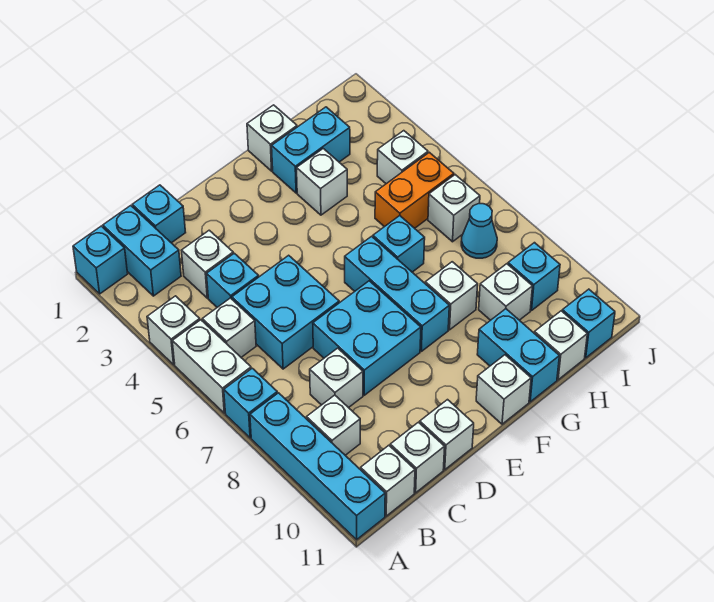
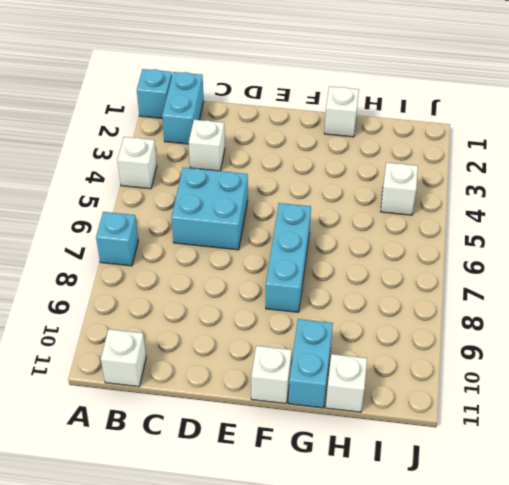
none -> white 1x2 brick [172,320,251,413]
none -> cyan 1x4 brick [250,393,385,540]
none -> white 1x1 brick [202,298,256,357]
none -> white 1x1 brick [307,395,360,455]

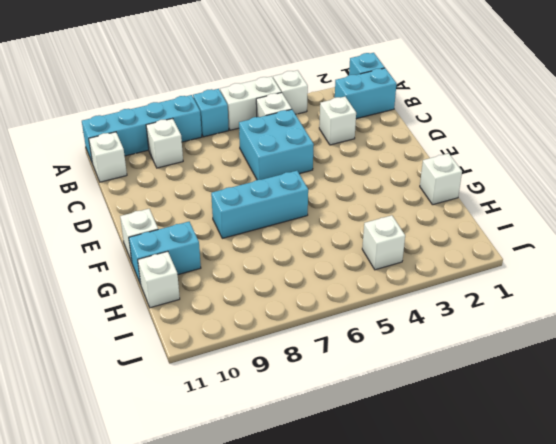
none -> cyan 1x1 brick [132,185,186,243]
none -> cyan 1x1 brick [207,253,259,307]
none -> white 1x1 brick [310,348,363,408]
none -> white 1x1 brick [390,422,445,493]

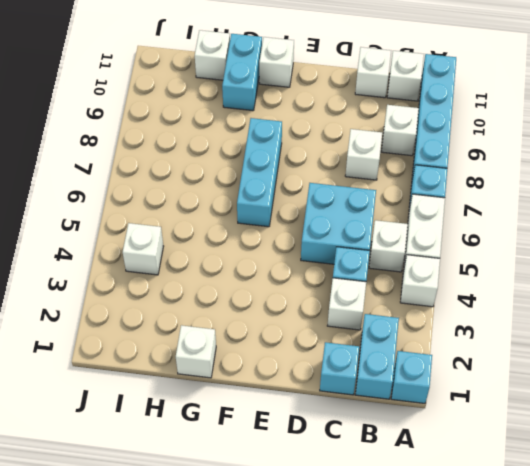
none -> cyan 2x2 brick [313,281,421,395]
none -> white 1x1 brick [420,400,474,470]
none -> cyan 1x2 brick [272,107,350,193]
none -> white 1x1 brick [297,149,347,215]

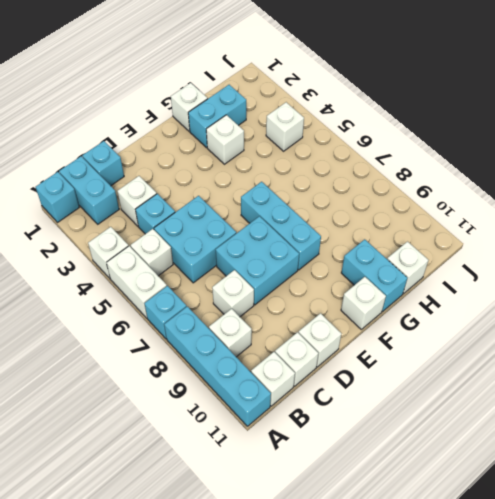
none -> cyan 1x1 brick [373,216,425,272]
none -> white 1x1 brick [425,262,478,330]
none -> orange 1x2 brick [375,152,454,228]
none -> white 1x1 brick [479,264,532,320]

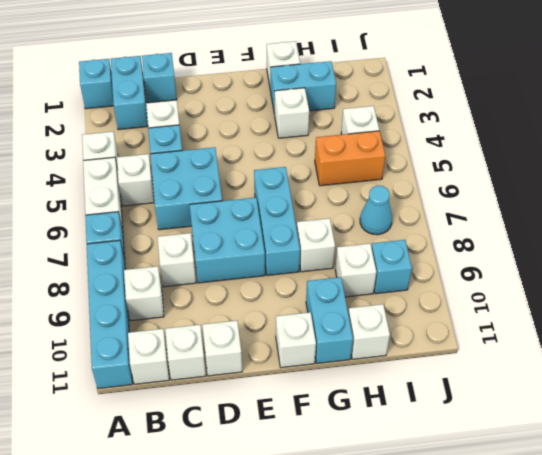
none -> cyan 1x1 brick [373,216,425,272]
none -> white 1x1 brick [428,175,480,242]
none -> cyan 1x1 brick [562,289,615,358]

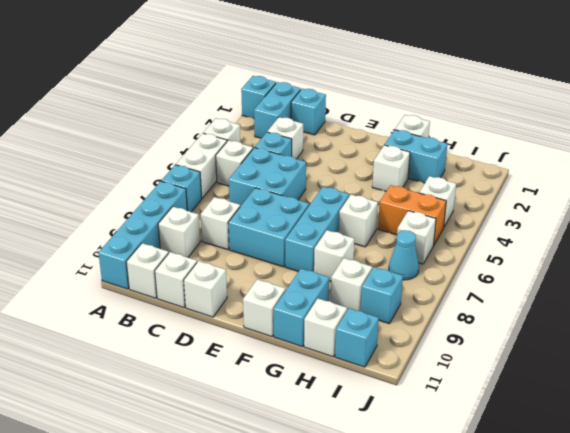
white 1x1 brick [339,195,378,247] -> cyan 1x1 brick [373,216,425,272]

